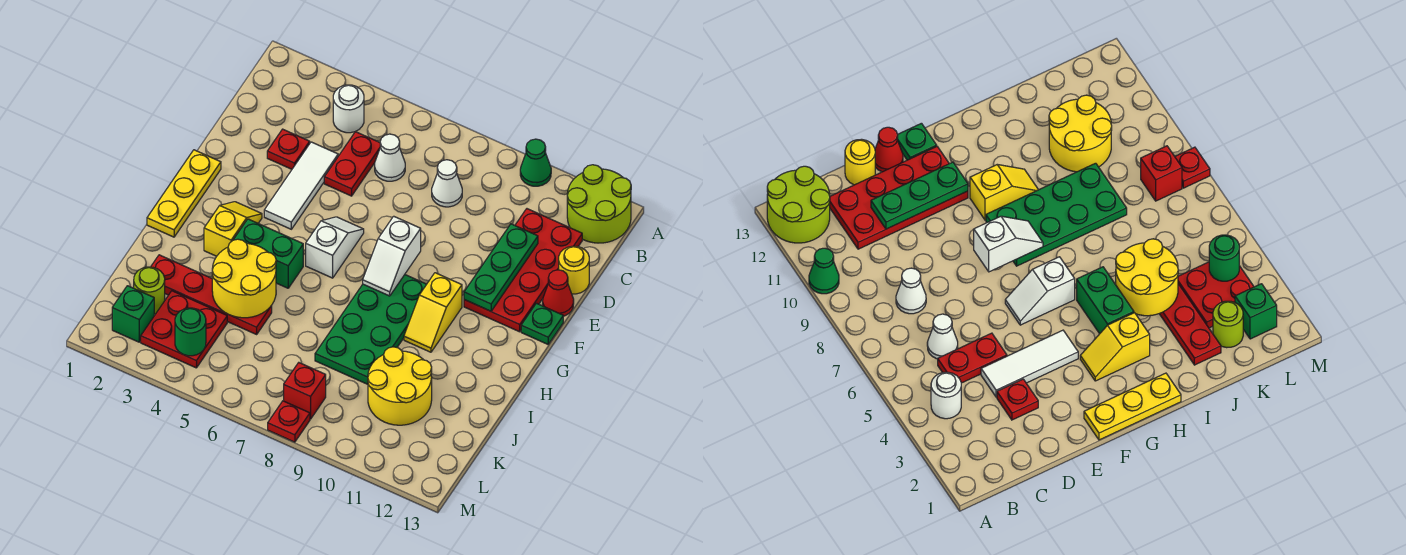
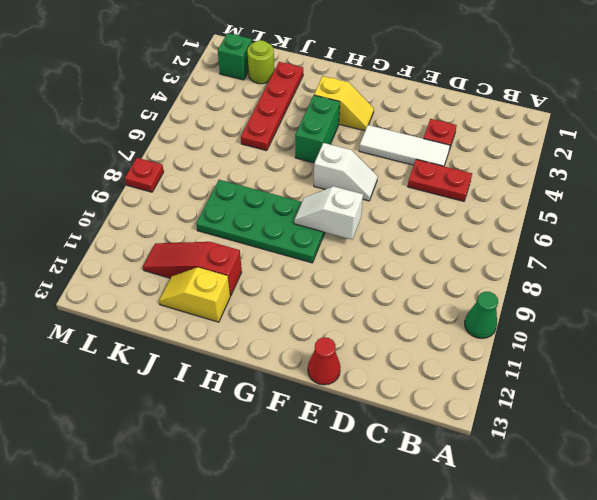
red 1x3 slope [143,242,242,296] -> yellow 2x2 round brick [368,347,432,425]
yellow 1x2 slope [159,267,230,322] -> yellow 1x2 slope moved to [404,273,462,352]
none -> lime 2x2 round brick [567,165,631,243]
none -> white 1x1 round brick [333,85,364,133]
none -> white 1x1 cone [375,134,405,181]

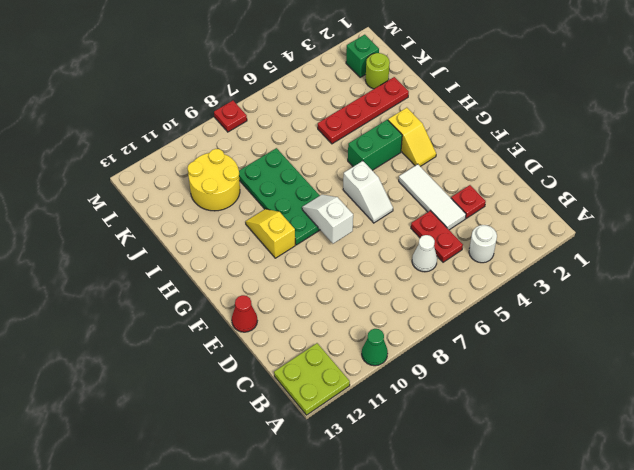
lime 2x2 plate [274,343,350,415] -> lime 2x2 round brick [567,165,631,243]
none -> white 1x1 cone [432,160,462,207]
none -> red 2x4 plate [464,209,582,332]
none -> yellow 1x1 round brick [559,246,589,294]

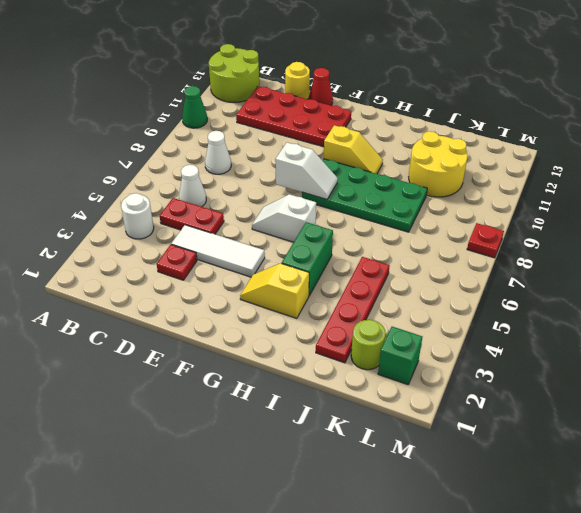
none -> yellow 1x3 plate [147,150,221,237]
none -> green 1x1 plate [521,303,563,344]
none -> red 2x2 plate [141,291,227,368]

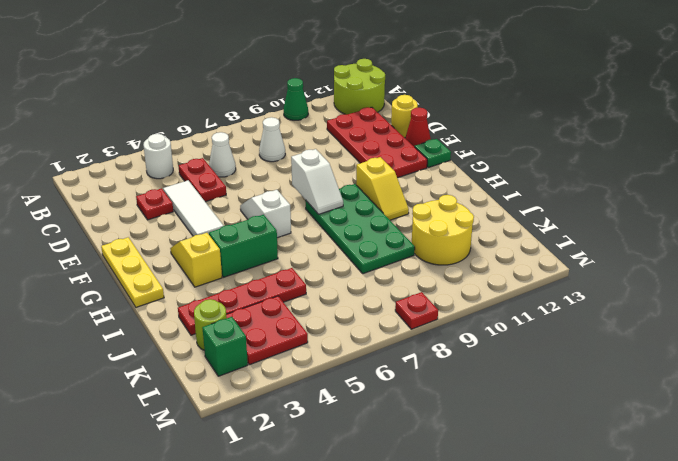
none -> red 1x1 brick [284,363,326,419]
none -> green 1x3 plate [464,224,538,311]
none -> yellow 2x2 round brick [212,239,276,318]

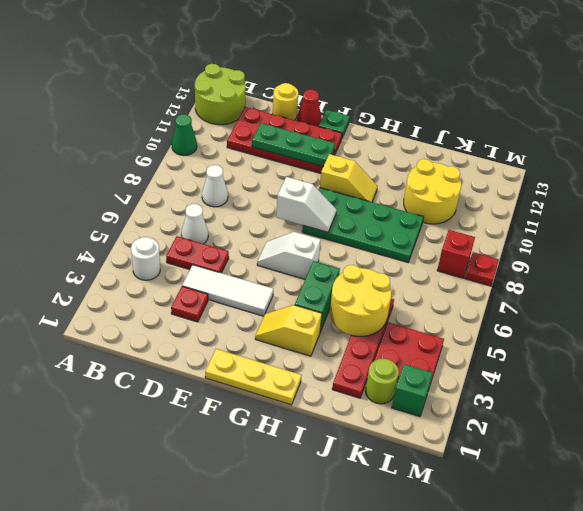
none -> green 1x1 round brick [175,308,206,356]

